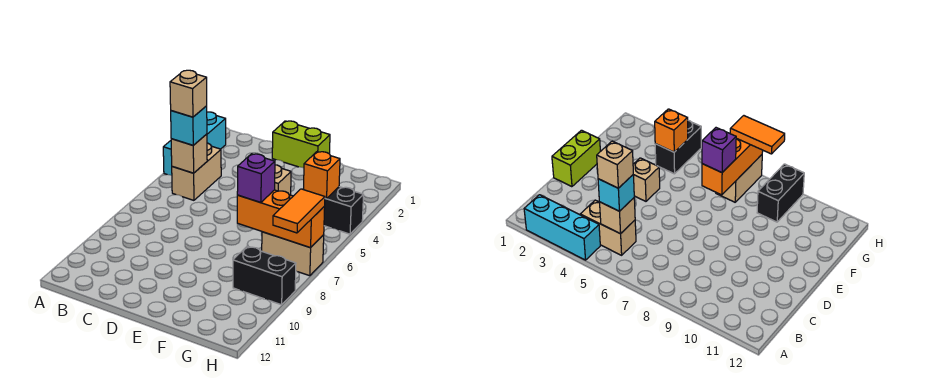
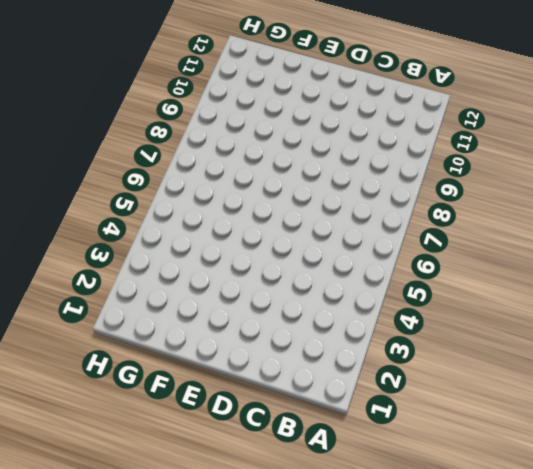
none -> cyan 1x3 brick [163,112,226,175]
none -> tan 1x2 brick [172,143,221,200]
none -> lime 1x2 brick [272,121,330,168]

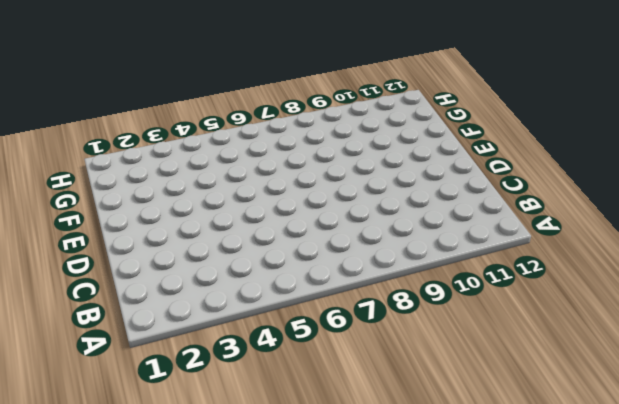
none -> cyan 1x3 brick [163,112,226,175]
none -> tan 1x2 brick [172,143,221,200]
none -> lime 1x2 brick [272,121,330,168]

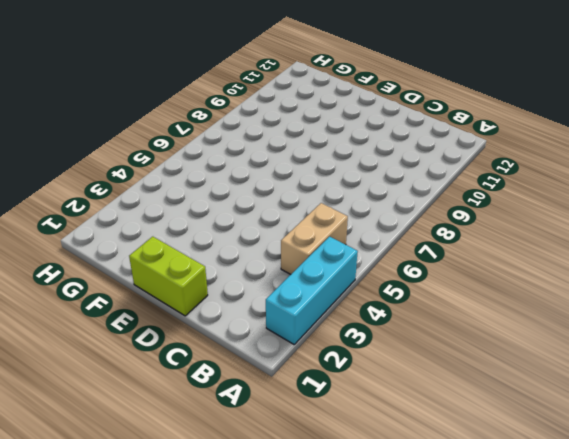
none -> tan 1x1 brick [275,165,291,195]
none -> black 1x2 brick [324,187,364,234]
none -> tan 1x2 brick [262,232,324,276]

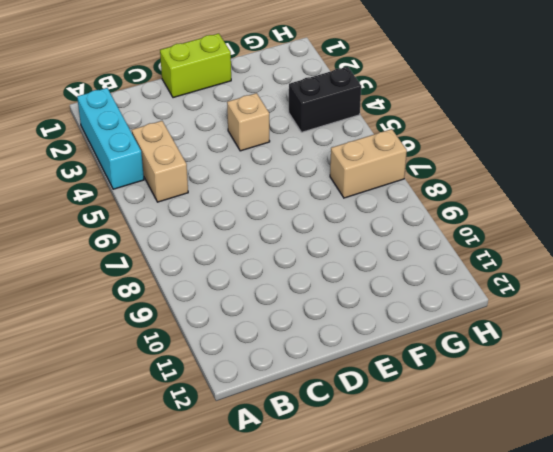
none -> black 1x2 brick [233,247,296,305]
none -> tan 1x1 brick [171,134,207,173]
none -> orange 1x3 brick [237,190,325,248]

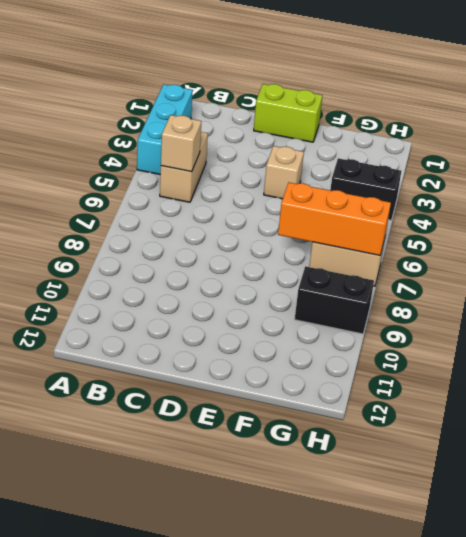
none -> orange 1x1 brick [304,152,340,199]
none -> cyan 1x1 brick [171,106,207,145]
none -> purple 1x1 brick [237,154,275,203]

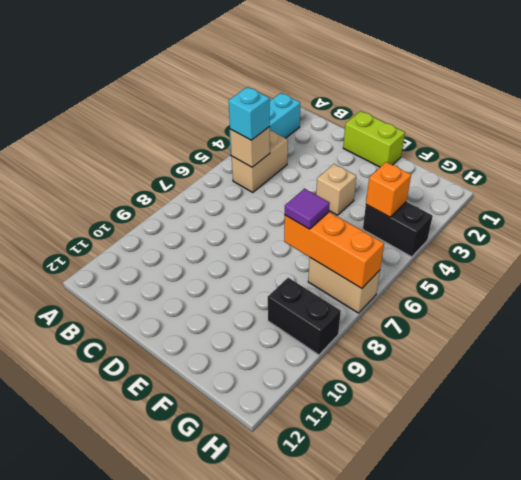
purple 1x1 tile [285,189,330,229] -> purple 1x1 brick [237,154,275,203]
none -> orange 1x2 tile [273,189,325,233]
none -> tan 1x1 brick [170,70,207,117]

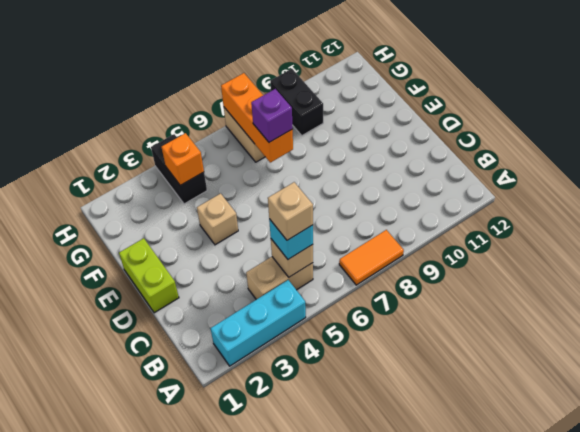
orange 1x2 tile [339,230,404,285] -> orange 1x2 tile moved to [273,189,325,233]

